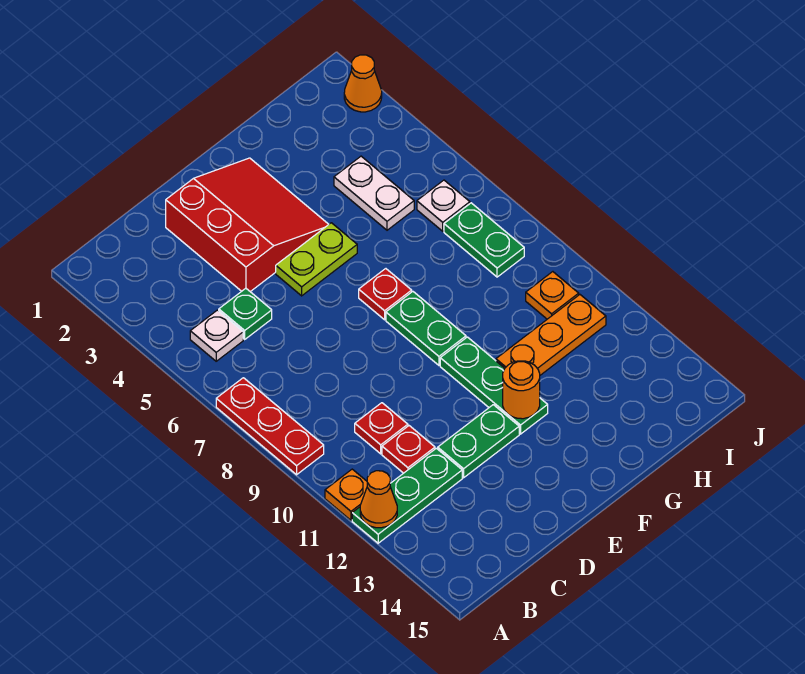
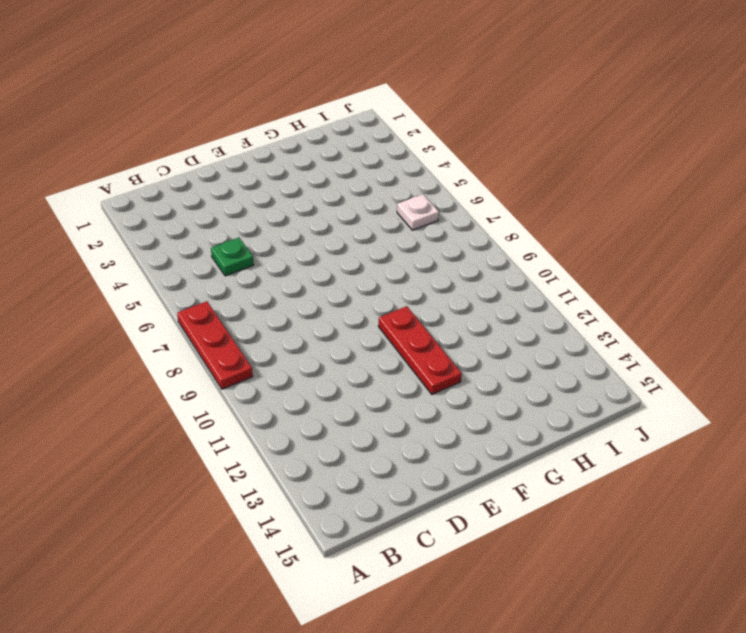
red 1x3 plate [378,306,462,394] -> green 1x3 plate [440,337,548,434]
none -> orange 1x1 plate [325,469,367,520]
none -> green 1x3 plate [352,448,462,543]
none -> white 1x1 plate [190,310,243,361]

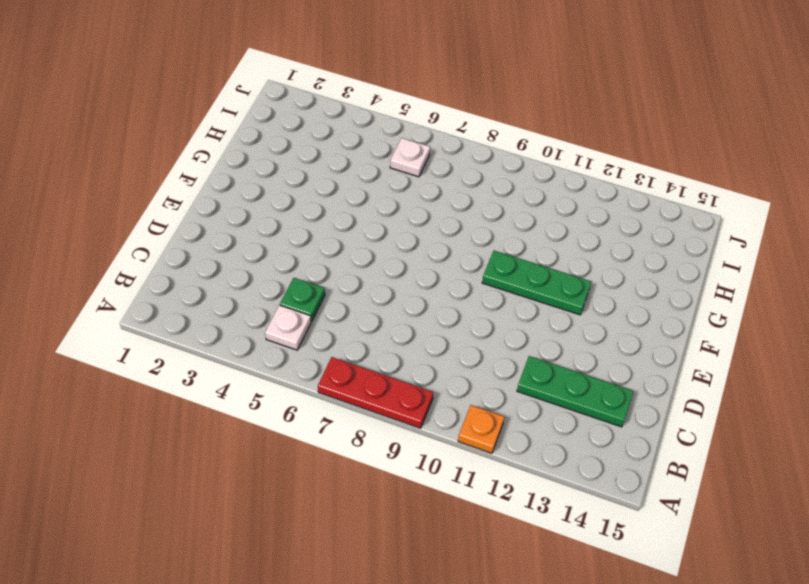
green 1x3 plate [517,356,633,427] -> green 1x3 plate turned to [352,448,462,543]
none -> red 1x1 plate [355,403,408,454]
none -> red 1x1 plate [382,426,435,473]
none -> red 3x3 slope [166,158,329,292]

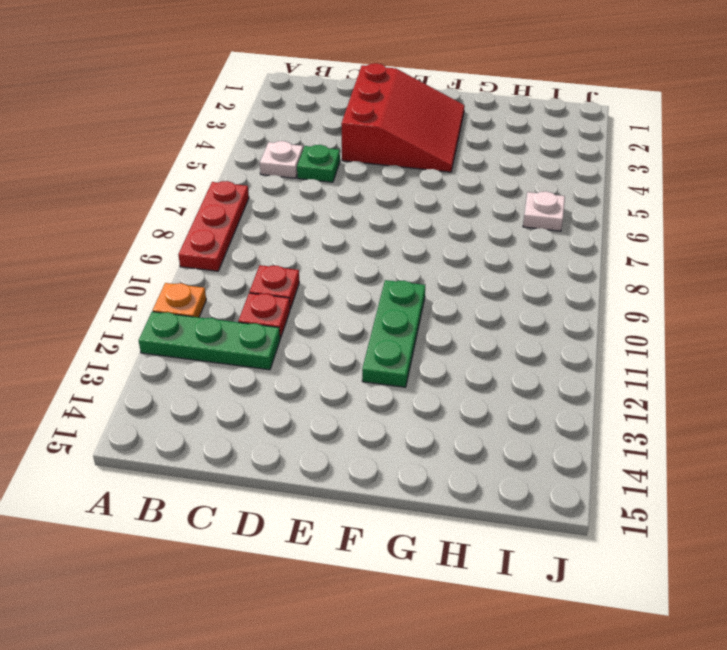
none -> green 1x2 plate [438,405,519,478]
none -> lime 1x2 plate [276,223,357,296]
none -> red 1x1 plate [359,269,412,320]

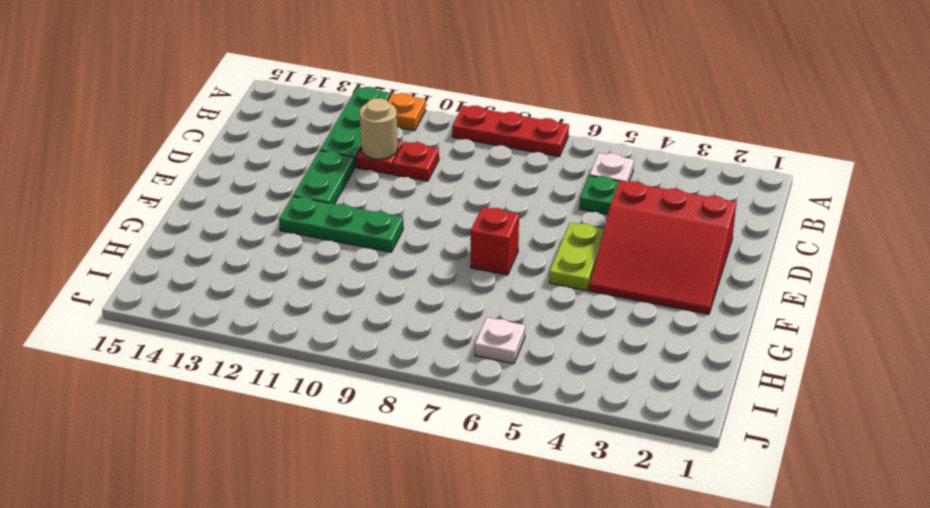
tan 1x1 round brick [360,98,398,159] -> none
red 1x1 brick [471,207,519,275] -> red 1x1 plate [359,269,412,320]
none -> green 1x2 plate [386,292,466,365]
none -> orange 1x3 plate [496,295,606,375]
none -> white 1x2 plate [334,156,414,230]

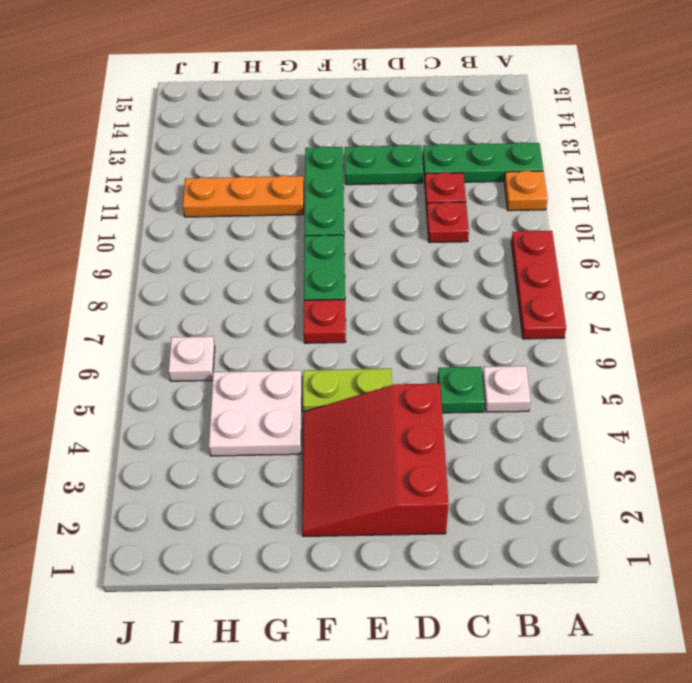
white 2x2 plate [209,370,302,456] -> white 1x2 plate [334,156,414,230]
none -> green 1x2 plate [444,203,524,277]
none -> orange 1x1 plate [526,272,579,319]
none -> orange 1x1 cone [344,55,382,112]

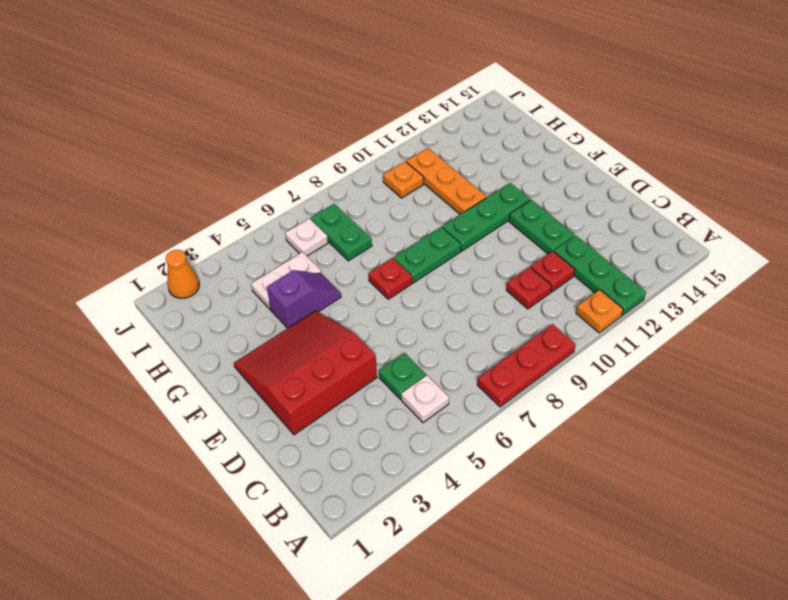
purple 1x2 slope [267,270,341,328] -> none
green 1x2 plate [311,204,372,261] -> green 1x2 plate turned to [444,203,524,277]
none -> lime 1x2 plate [276,223,357,296]
none -> orange 1x1 cone [360,471,397,528]
none -> orange 1x1 round brick [503,361,540,419]

